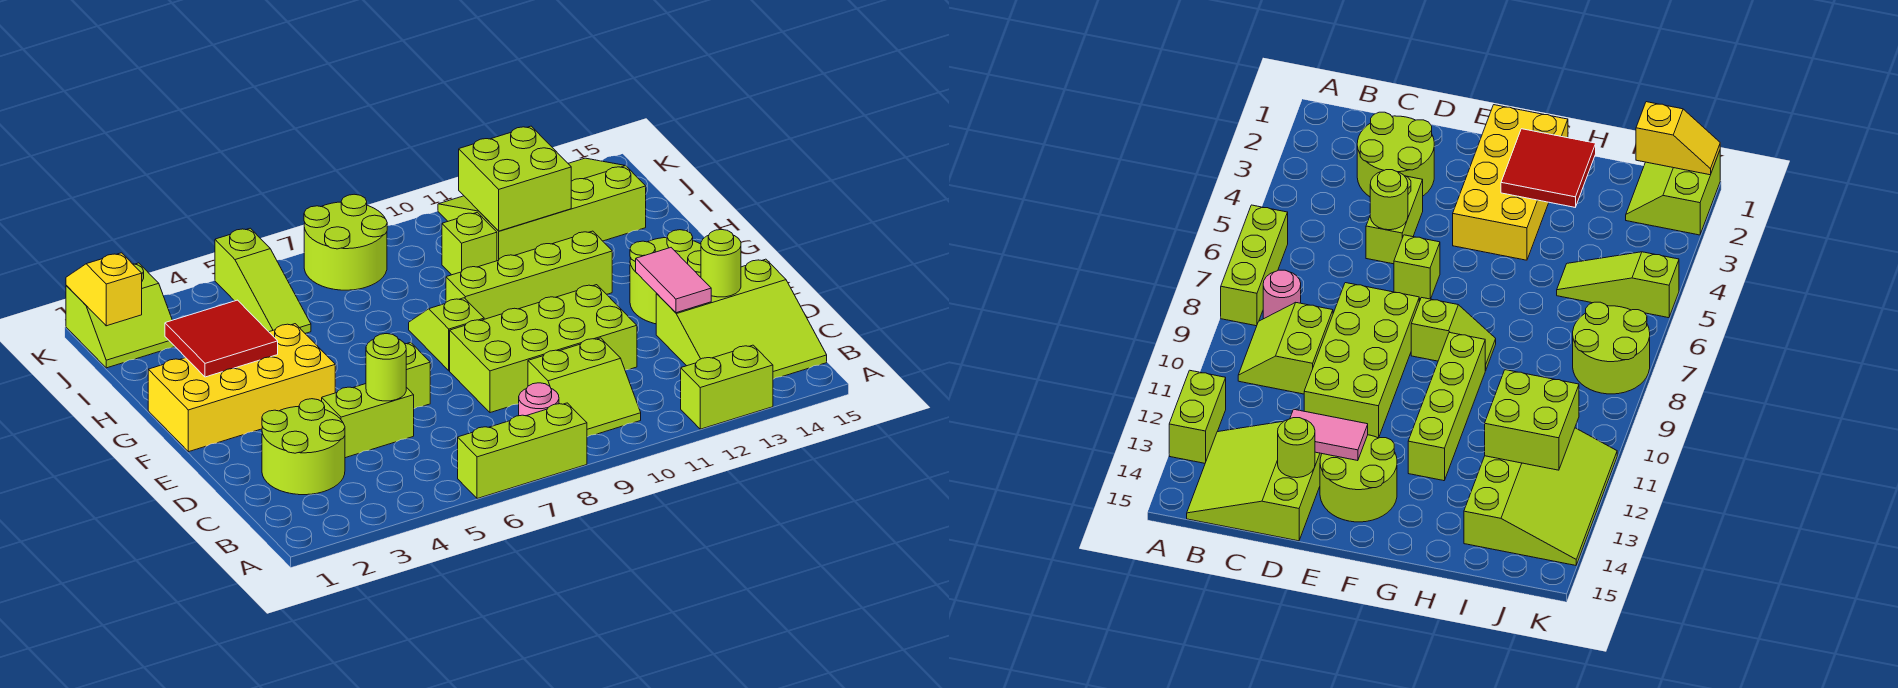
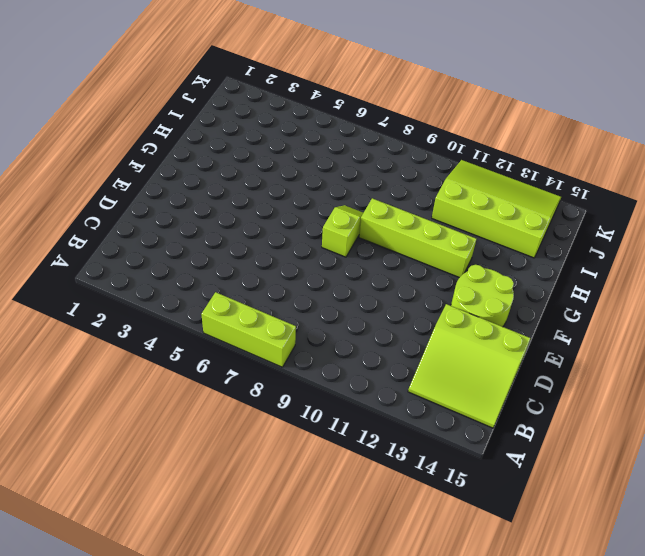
none -> lime 1x2 brick [681,345,773,429]
none -> pink 1x1 round brick [519,383,559,416]
none -> lime 2x2 slope [528,338,641,437]

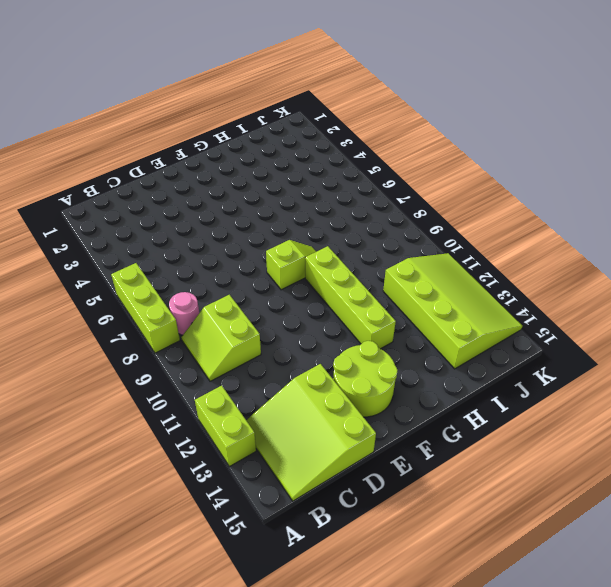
none -> lime 2x2 round brick [262,399,345,495]
none -> lime 1x2 brick [322,384,414,458]
none -> lime 2x4 brick [450,285,637,413]

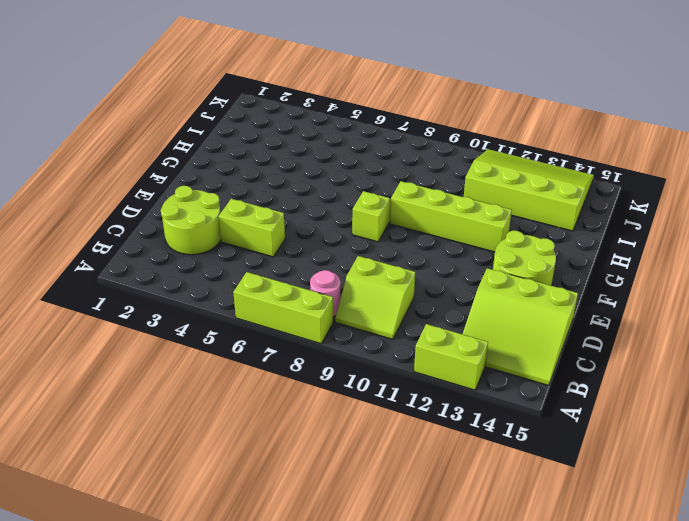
none -> lime 2x4 brick [450,285,637,413]
none -> lime 1x1 brick [405,342,430,409]
none -> yellow 2x4 brick [148,324,335,452]

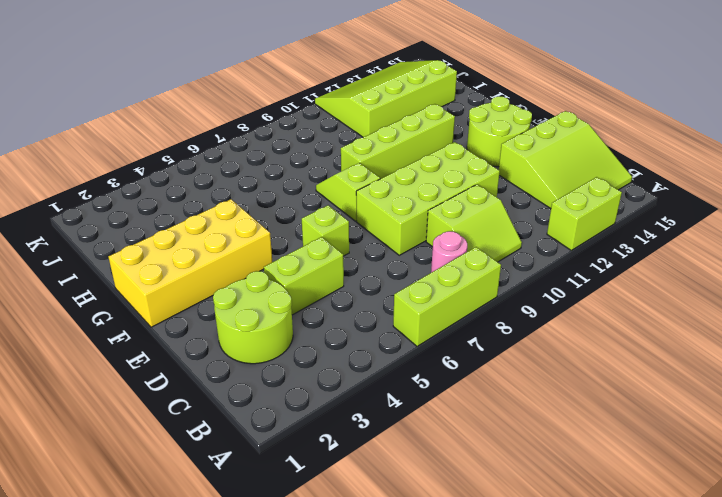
none -> lime 1x3 slope [215,228,311,333]
none -> lime 1x1 brick [442,212,497,275]
none -> lime 2x2 slope [66,263,175,368]

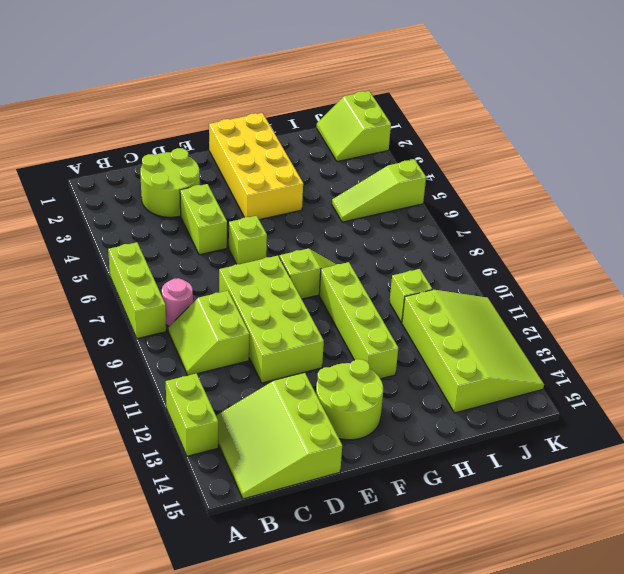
none -> lime 2x2 round brick [304,194,387,290]
none -> lime 1x1 round brick [366,334,406,401]
none -> pink 1x2 tile [636,248,711,313]

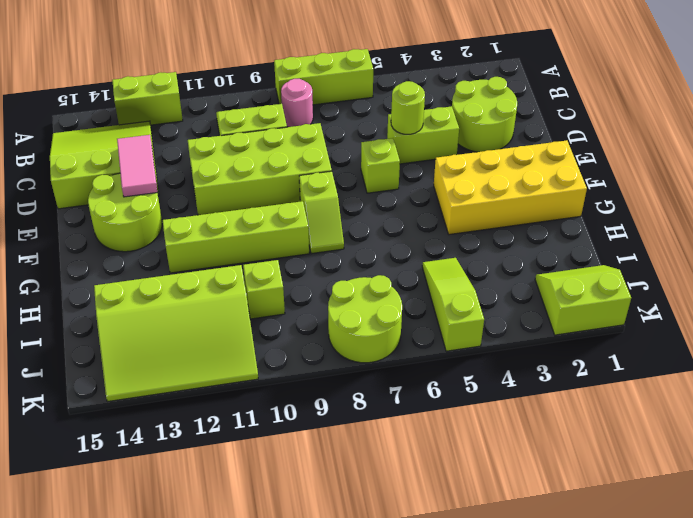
none -> lime 1x1 round brick [701,230,741,297]
none -> red 2x2 tile [165,300,278,377]
none -> lime 2x2 brick [459,126,571,231]

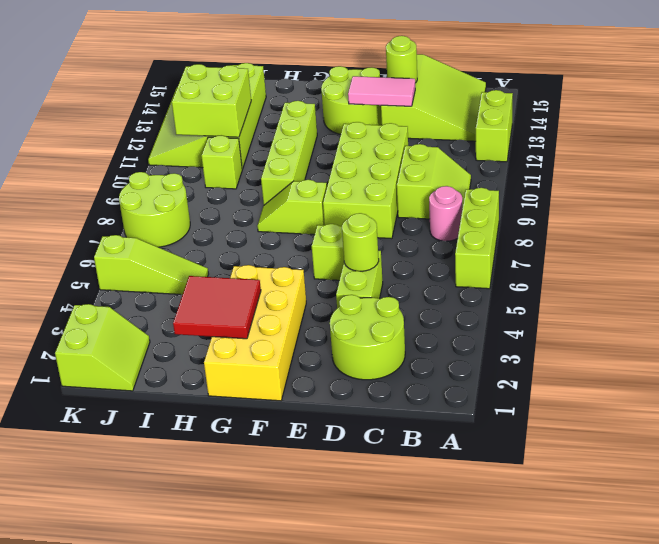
none -> yellow 1x2 slope [66,253,142,326]

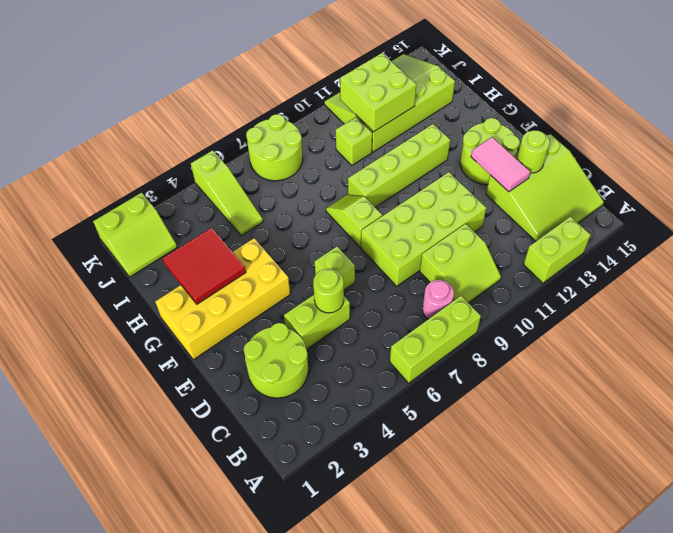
none -> yellow 1x2 slope [66,253,142,326]

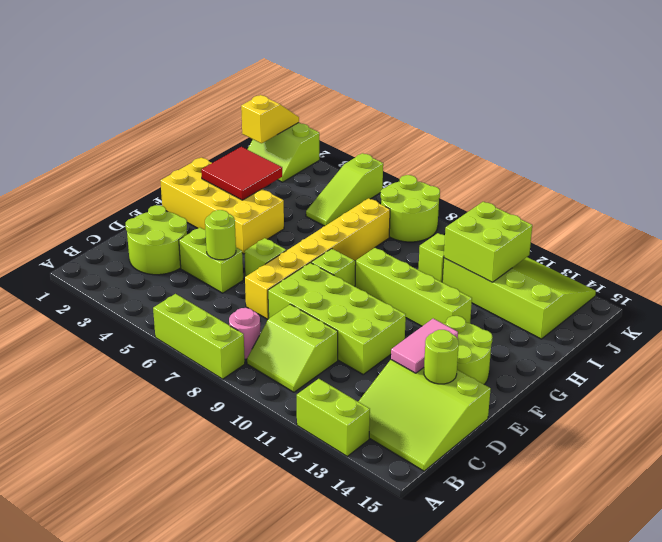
yellow 1x6 brick [245,198,390,319] -> none

